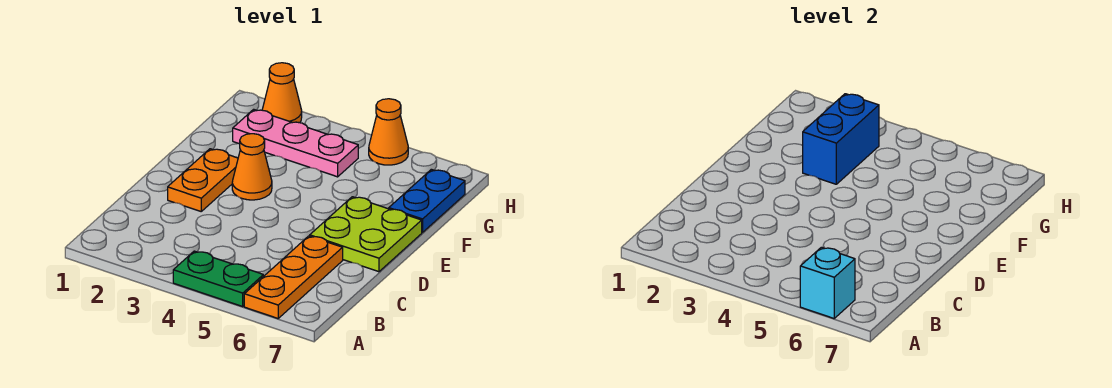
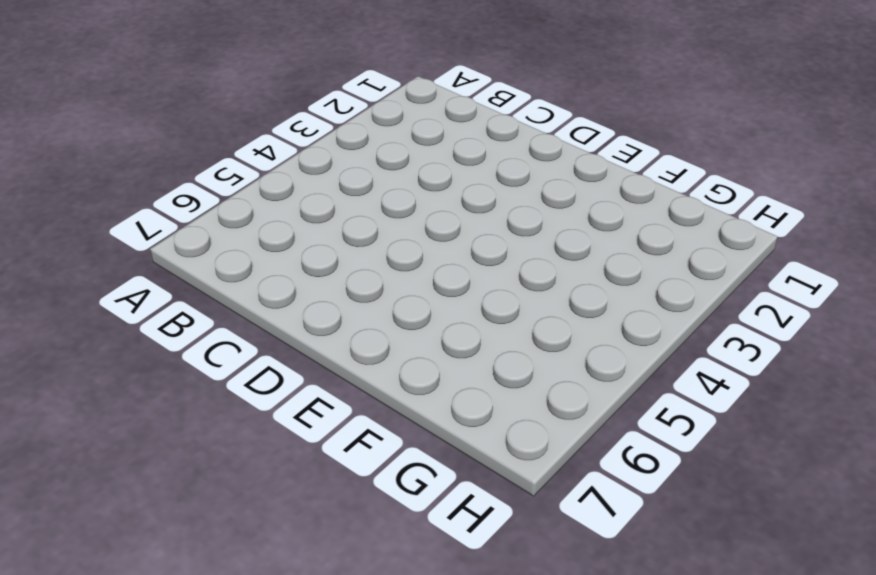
none -> green 1x2 plate [173,251,263,306]
none -> orange 1x3 plate [244,236,343,318]

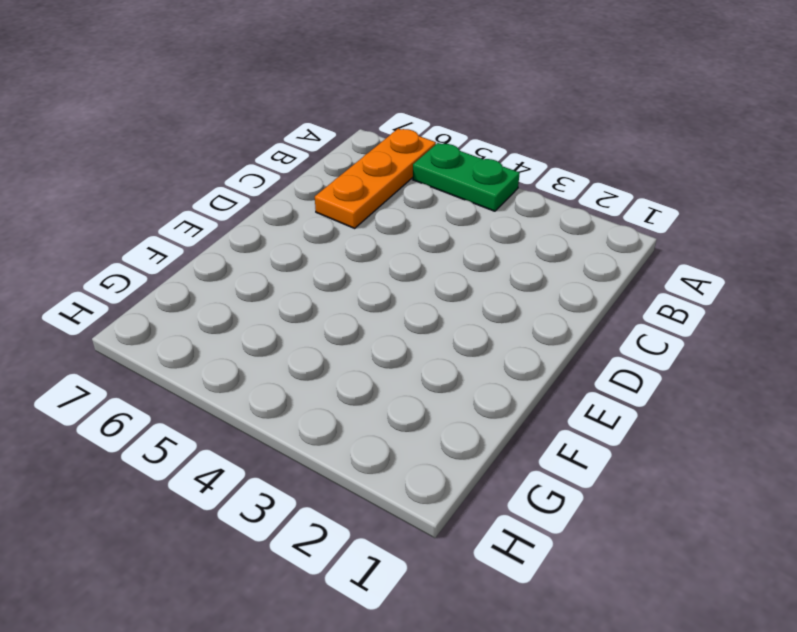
none -> orange 1x2 plate [168,149,238,211]
none -> lime 2x2 plate [310,197,422,272]

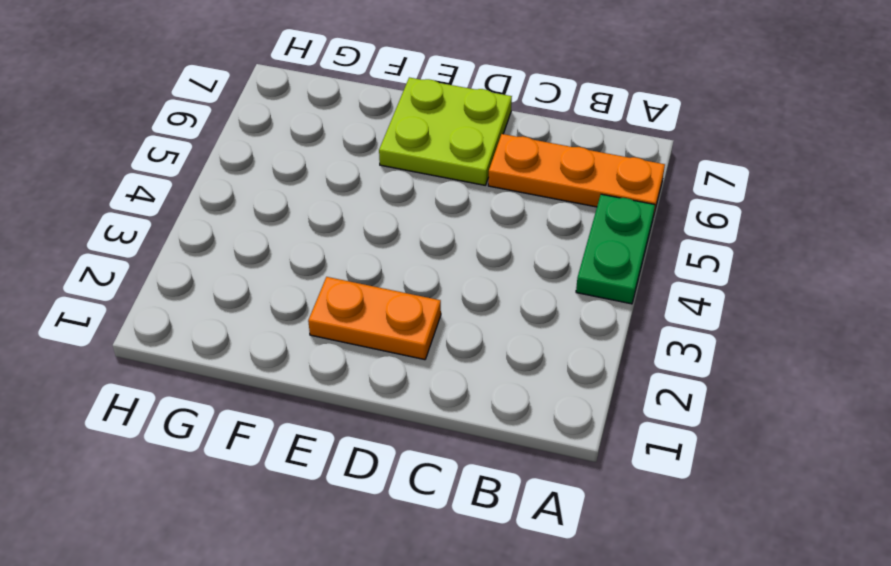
none -> orange 1x1 cone [232,134,272,200]
none -> blue 1x2 plate [389,169,465,232]

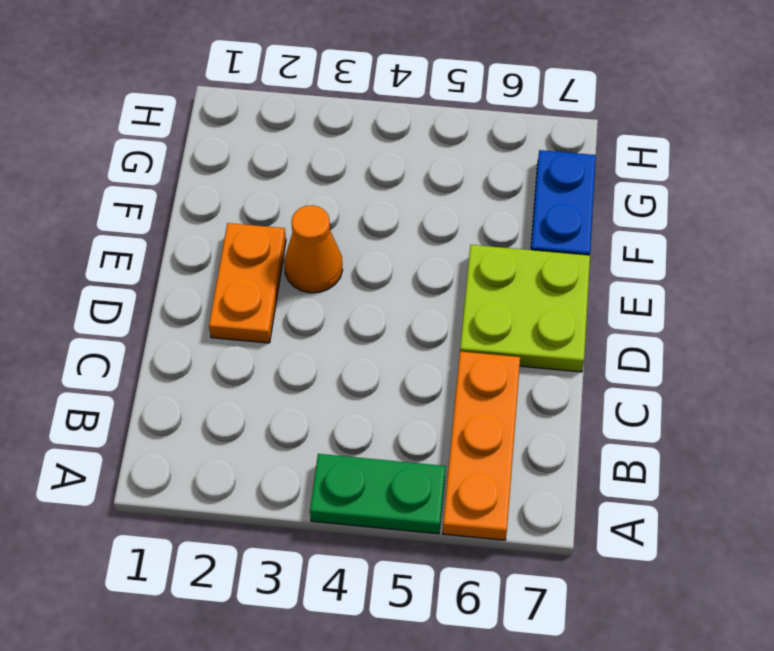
none -> pink 1x3 plate [233,109,358,177]
none -> orange 1x1 cone [262,63,302,123]

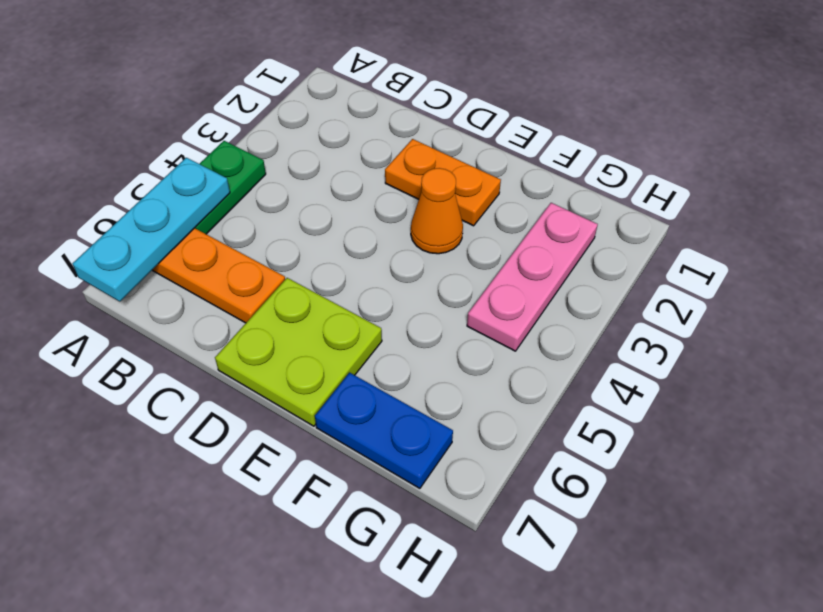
cyan 1x3 plate [72,158,230,301] -> cyan 1x1 brick [800,247,855,318]
none -> orange 1x1 cone [262,63,302,123]
none -> orange 1x1 cone [369,99,408,165]

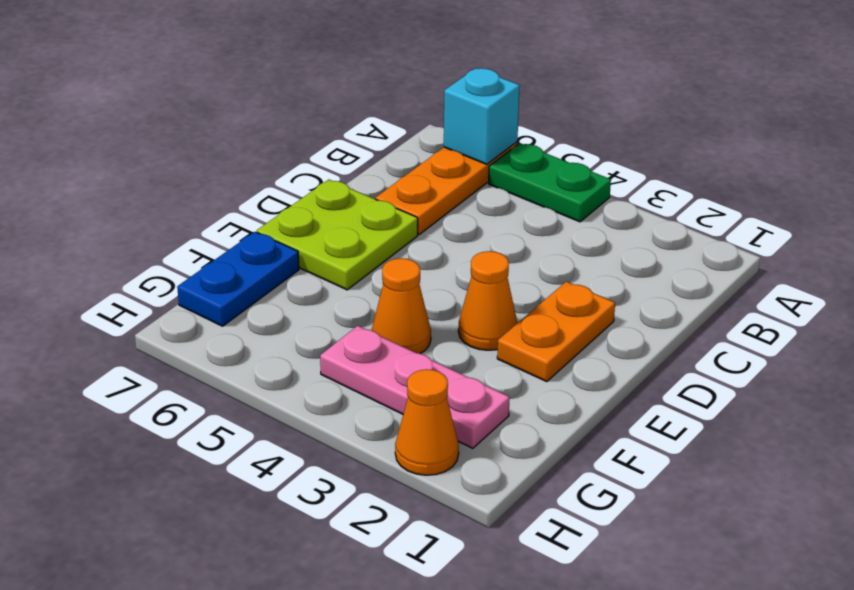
orange 1x1 cone [372,258,431,354] -> orange 1x1 cone moved to [369,99,408,165]
none -> blue 1x2 brick [803,94,879,184]

